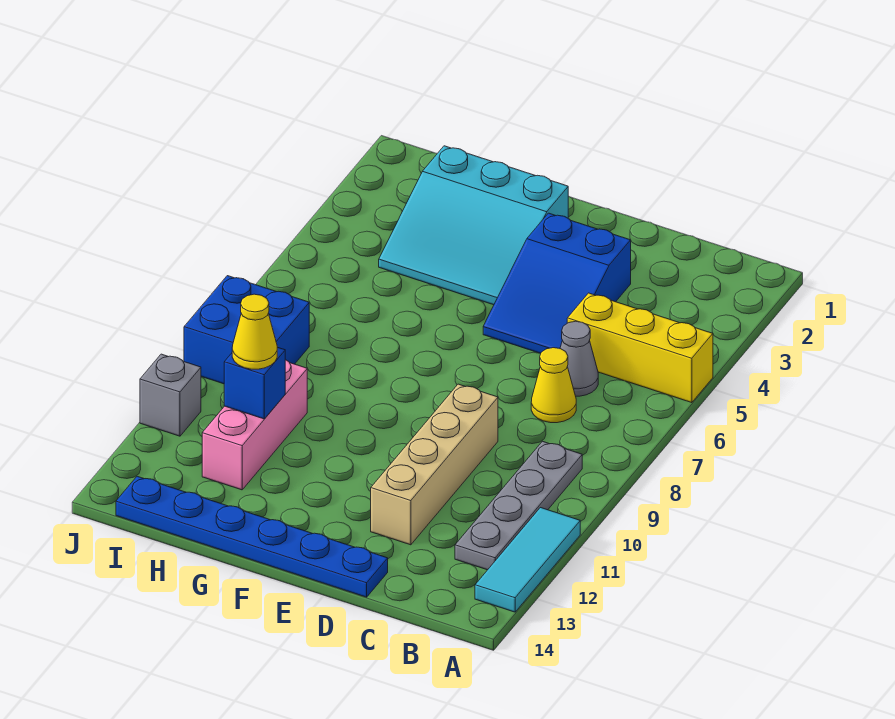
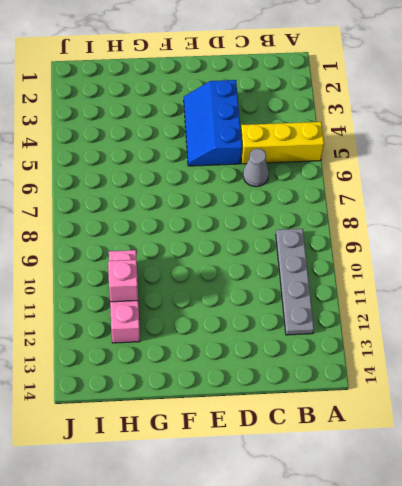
blue 2x3 slope [184,80,242,166] -> blue 2x3 slope turned to [483,213,631,353]
pink 1x1 brick [108,260,138,302] -> blue 1x1 brick [224,347,285,419]
none -> cyan 1x3 tile [475,508,580,612]
none -> yellow 1x1 cone [531,348,576,423]
none -> tan 1x4 brick [371,384,498,545]

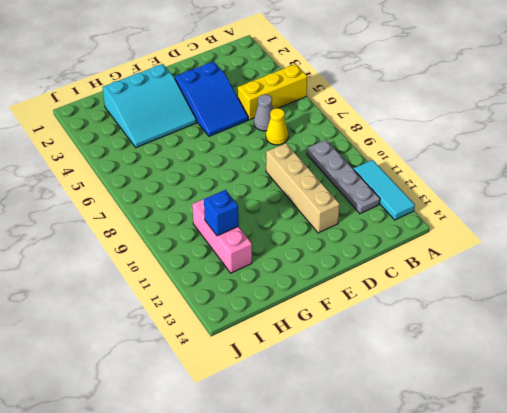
none -> blue 1x6 plate [116,476,388,597]
none -> blue 2x2 brick [184,276,309,384]
none -> grey 1x1 brick [140,354,201,436]

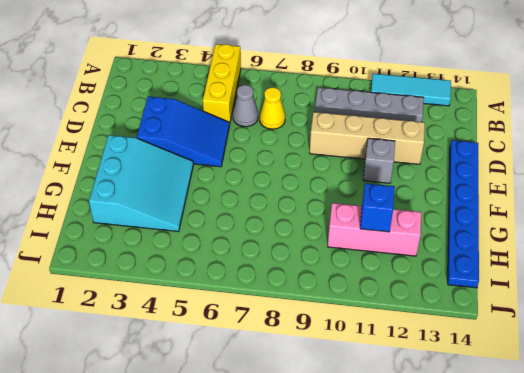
grey 1x1 brick [363,138,395,183] -> grey 1x1 brick moved to [140,354,201,436]
none -> blue 2x2 brick [184,276,309,384]
none -> yellow 1x1 cone [232,294,277,369]

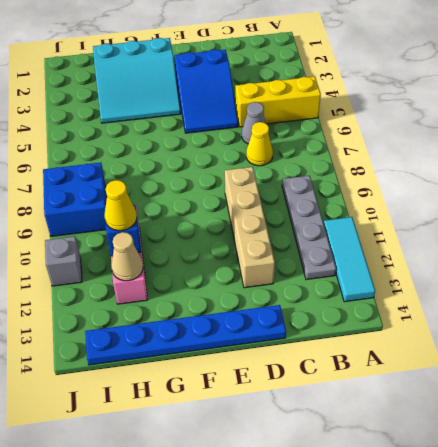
tan 1x1 cone [111,232,143,281] -> none

